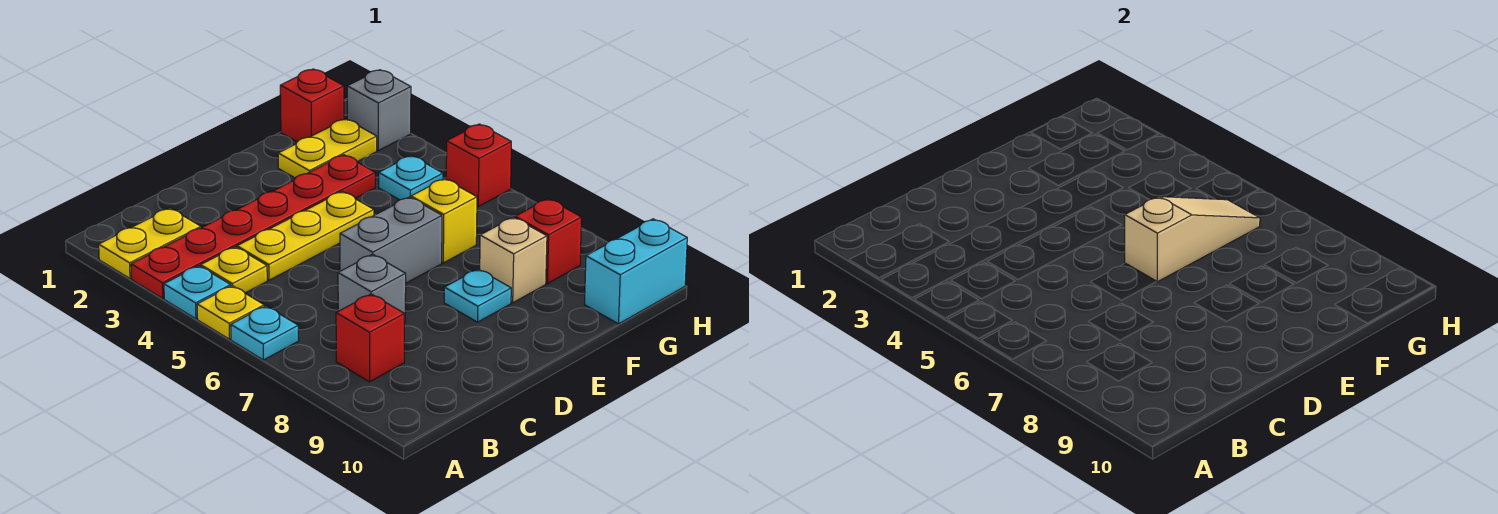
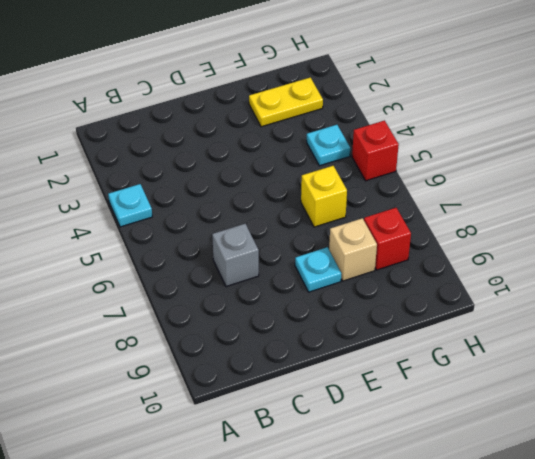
none -> yellow 1x2 plate [99,208,201,279]
none -> red 1x6 plate [131,155,375,298]
none -> yellow 1x1 plate [197,286,264,339]

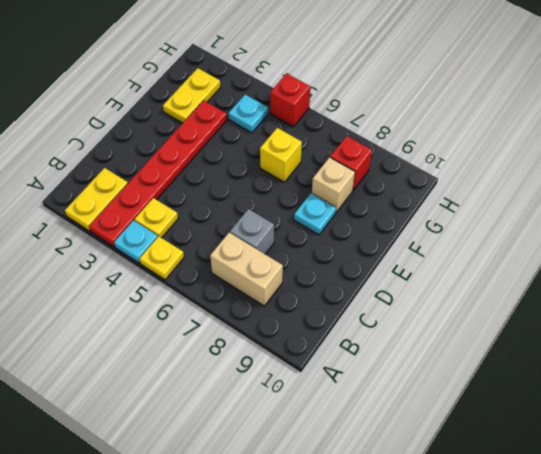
tan 1x2 brick [210,233,283,306] -> red 1x1 brick [336,294,404,382]
none -> cyan 1x1 plate [231,306,299,360]
none -> yellow 1x3 plate [237,191,374,280]
none -> grey 1x2 brick [340,197,442,283]

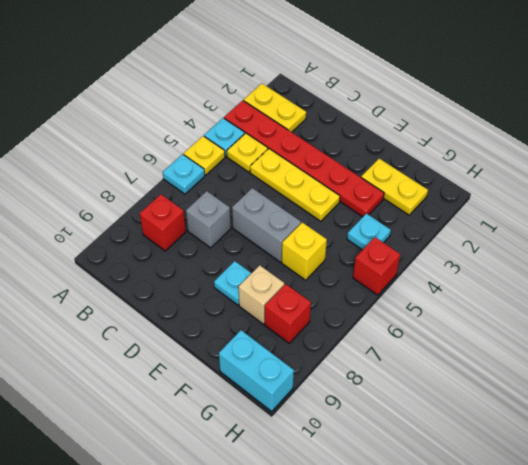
none -> red 1x1 brick [280,69,344,142]
none -> grey 1x1 brick [347,70,411,151]
none -> tan 1x3 slope [1125,197,1260,282]

